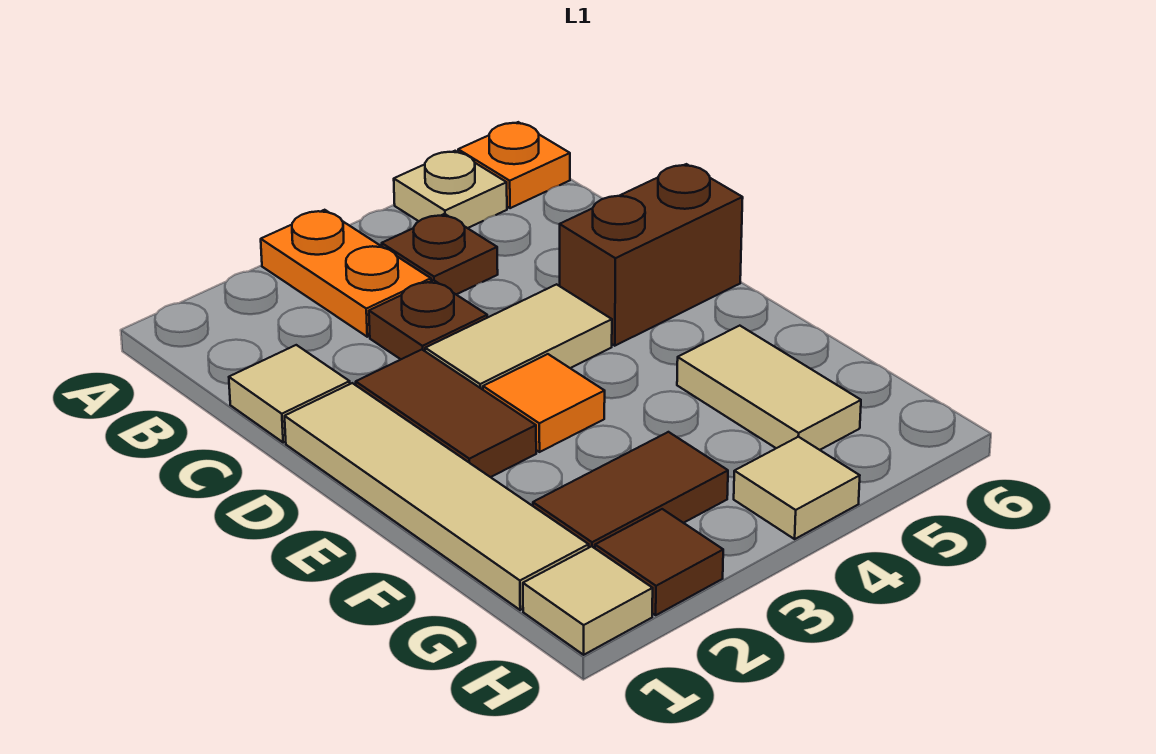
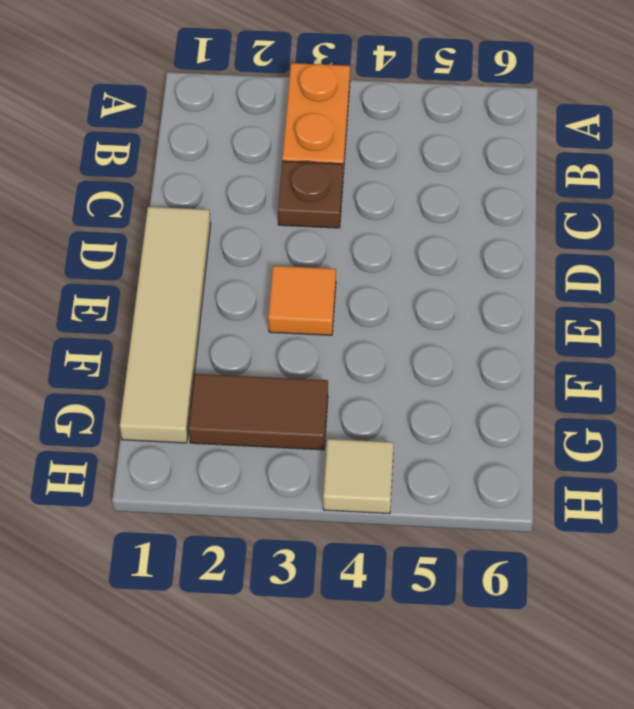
none -> tan 1x1 plate [394,151,507,228]
none -> orange 1x1 plate [458,122,570,208]
none -> brown 1x1 plate [382,214,498,295]

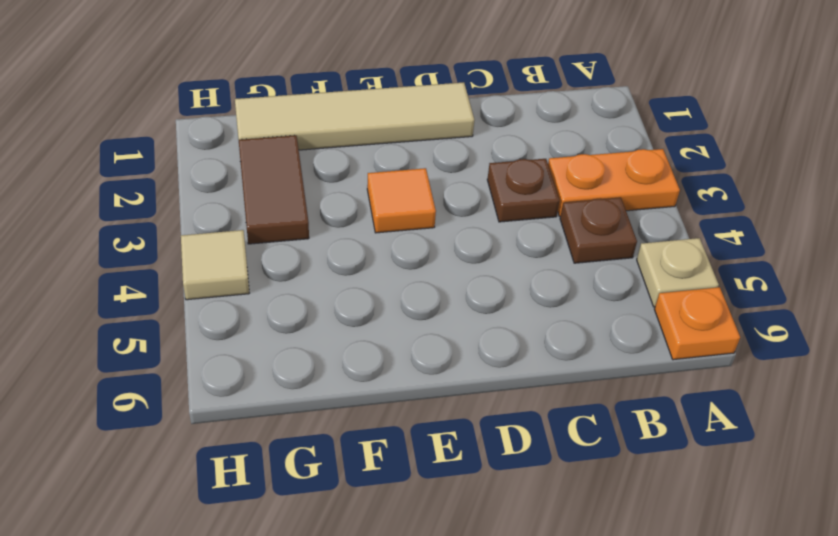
none -> tan 1x1 tile [229,345,350,442]
none -> brown 1x2 tile [356,350,536,477]
none -> tan 1x2 tile [425,284,612,390]

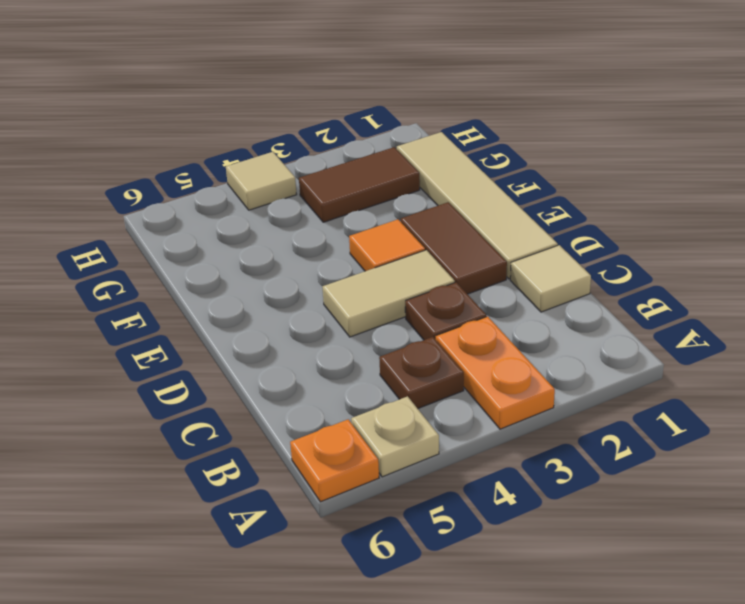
none -> brown 1x2 brick [560,164,743,346]
none -> tan 1x2 tile [677,326,861,450]
none -> tan 1x1 tile [523,546,653,655]

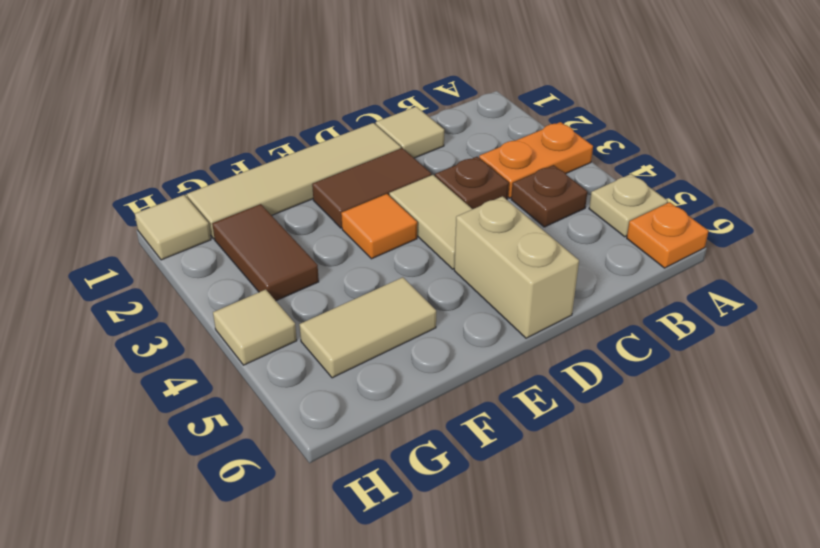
tan 1x2 brick [454,196,579,338] -> brown 1x2 brick [560,164,743,346]
none -> brown 1x1 tile [595,509,723,615]

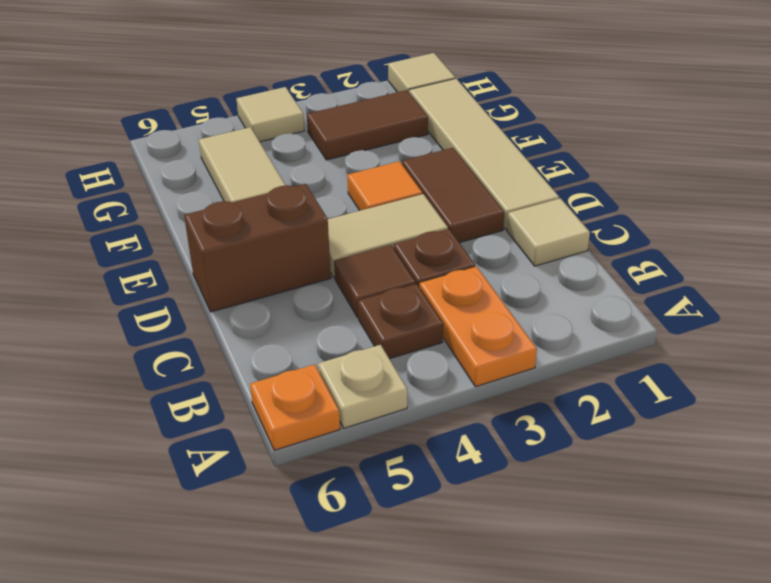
brown 1x1 tile [334,245,415,318] -> brown 1x1 tile moved to [595,509,723,615]

